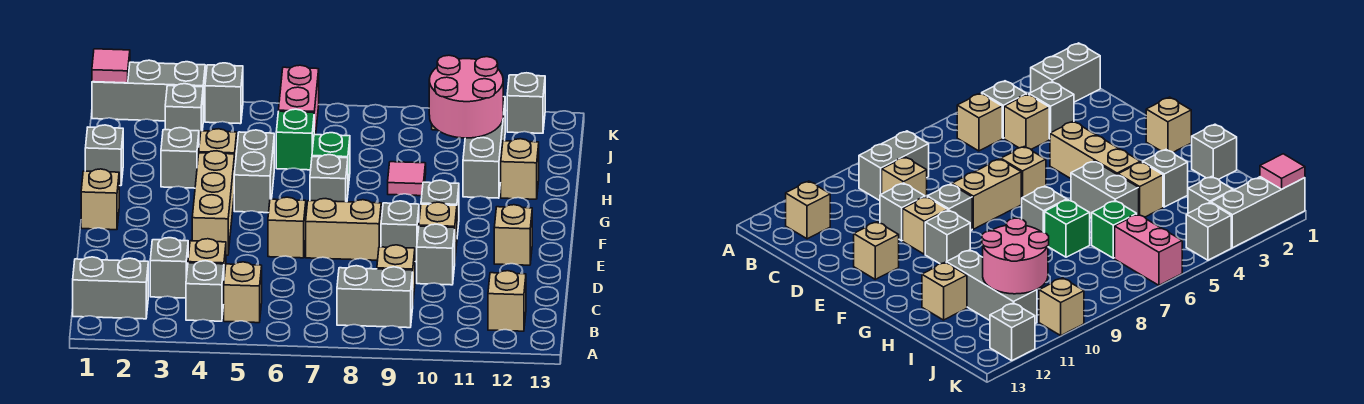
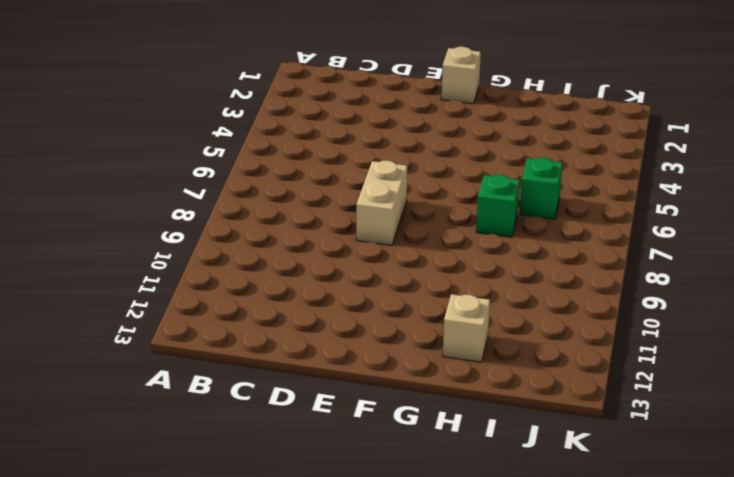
none -> grey 1x2 brick [73,257,148,319]
none -> grey 1x1 brick [186,261,224,321]
none -> tan 1x1 brick [224,262,262,323]
none -> grey 1x2 brick [337,266,413,328]

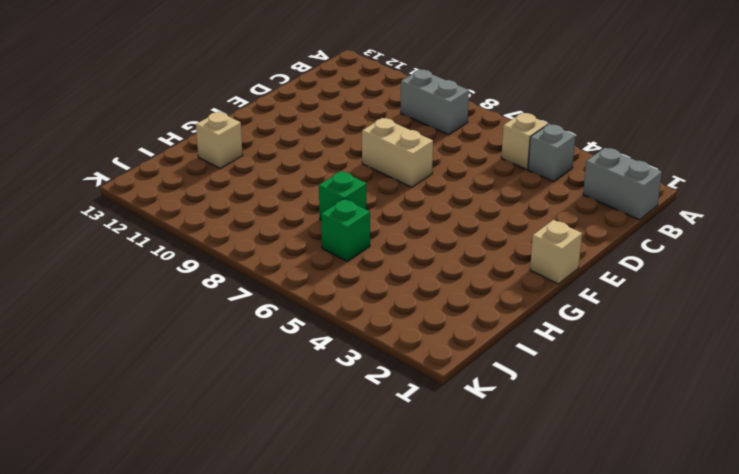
none -> tan 1x1 brick [488,271,526,331]
none -> grey 1x1 brick [150,238,188,298]
none -> tan 1x1 brick [188,239,226,277]
none -> tan 1x1 brick [377,245,415,299]

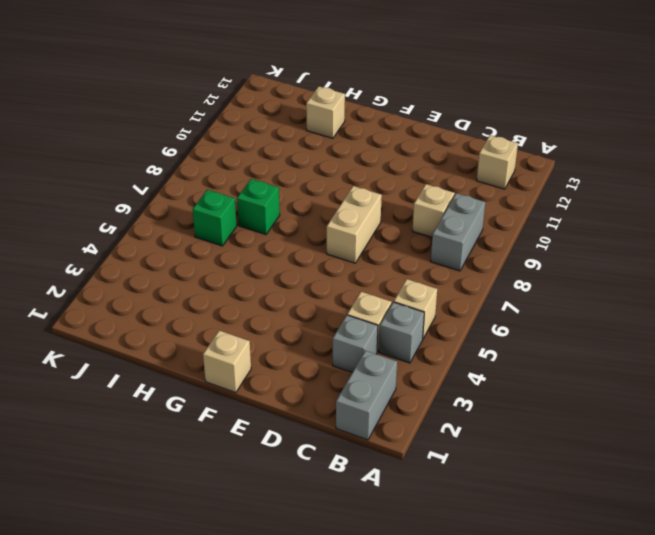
none -> grey 1x1 brick [417,224,455,285]
none -> tan 1x3 brick [192,151,235,255]
none -> tan 1x1 brick [268,197,306,258]
none -> grey 1x1 brick [381,201,419,262]

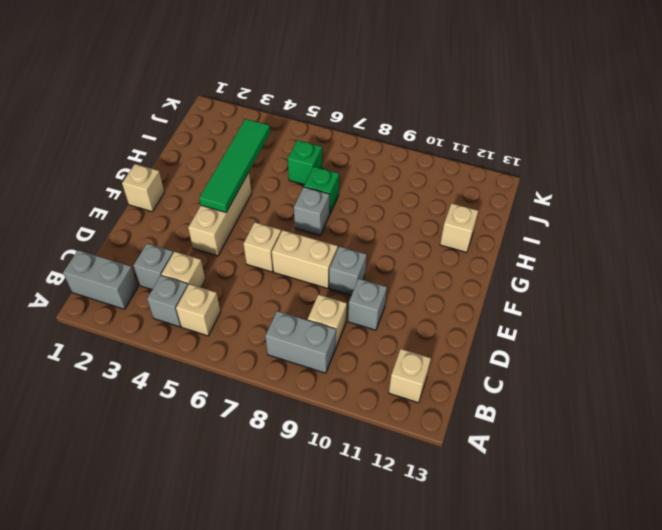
green 1x4 tile [199,119,270,212] -> none
none -> tan 1x1 brick [419,202,457,256]
none -> tan 1x1 brick [494,205,532,265]
none -> grey 1x1 brick [421,180,459,235]
none -> grey 1x2 brick [234,130,274,213]

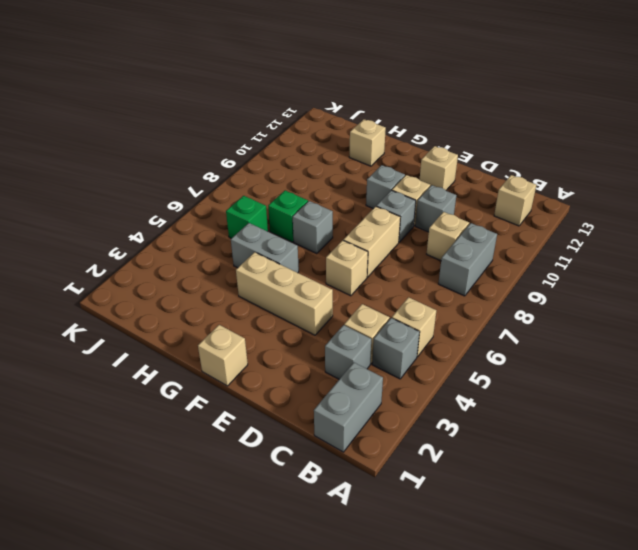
none -> grey 1x1 brick [85,125,123,186]
none -> grey 1x1 brick [161,128,199,188]
none -> tan 1x1 brick [199,129,237,163]
none -> pink 1x1 tile [388,162,426,196]

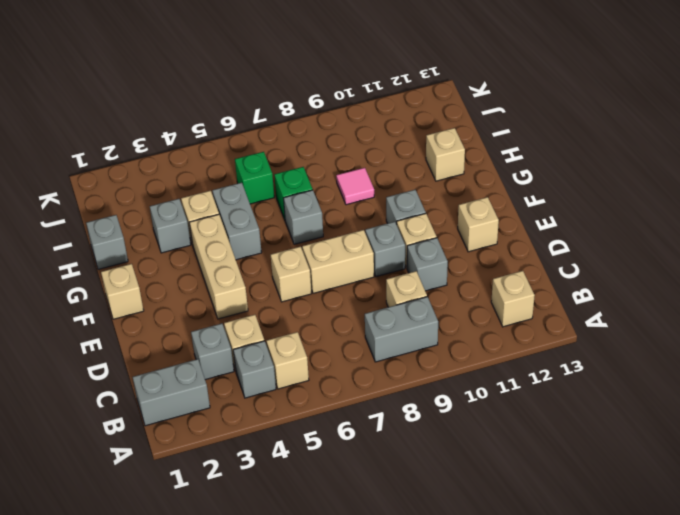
none -> grey 1x3 brick [463,97,505,198]
none -> grey 1x1 brick [165,84,203,144]
none -> pink 1x2 brick [279,65,319,135]
none -> grey 1x3 brick [92,60,205,121]

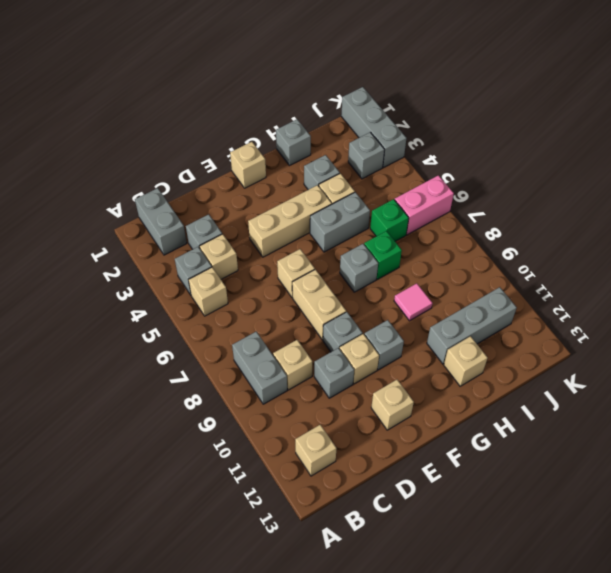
none -> grey 1x1 brick [205,63,243,124]
none -> tan 1x1 brick [1039,278,1084,335]
none -> grey 1x1 brick [507,73,545,133]
none -> pink 2x2 round brick [429,55,503,138]

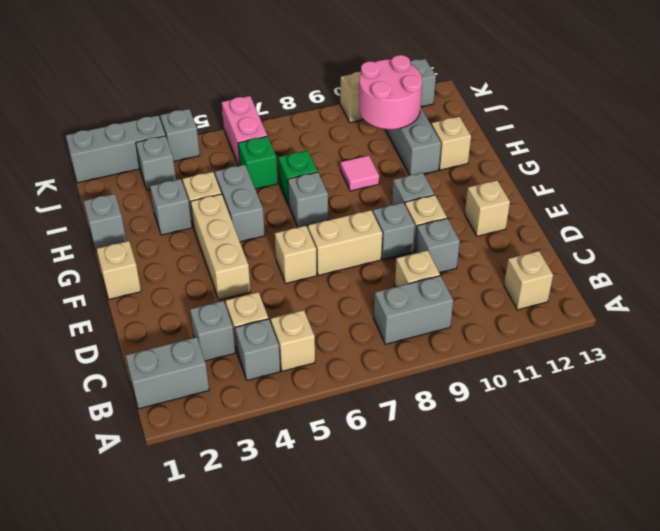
none -> pink 1x1 tile [92,49,130,83]

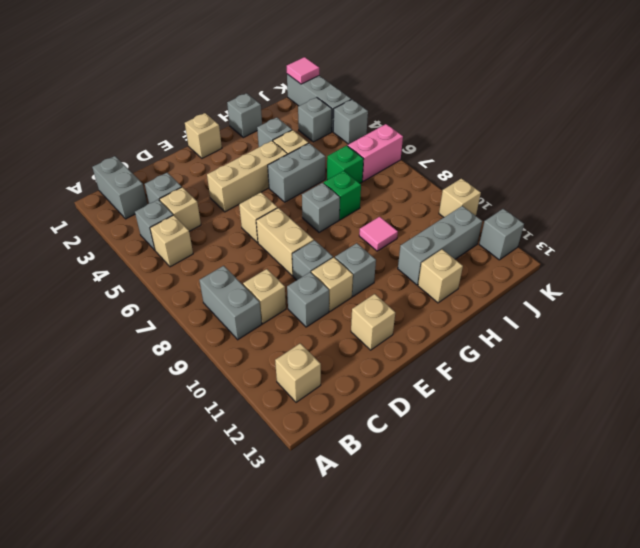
none -> pink 2x2 round brick [429,55,503,138]

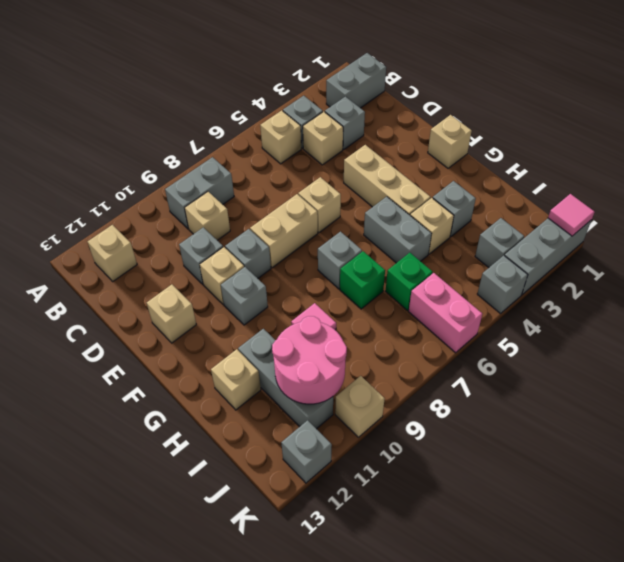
none -> grey 1x1 brick [85,125,123,186]

